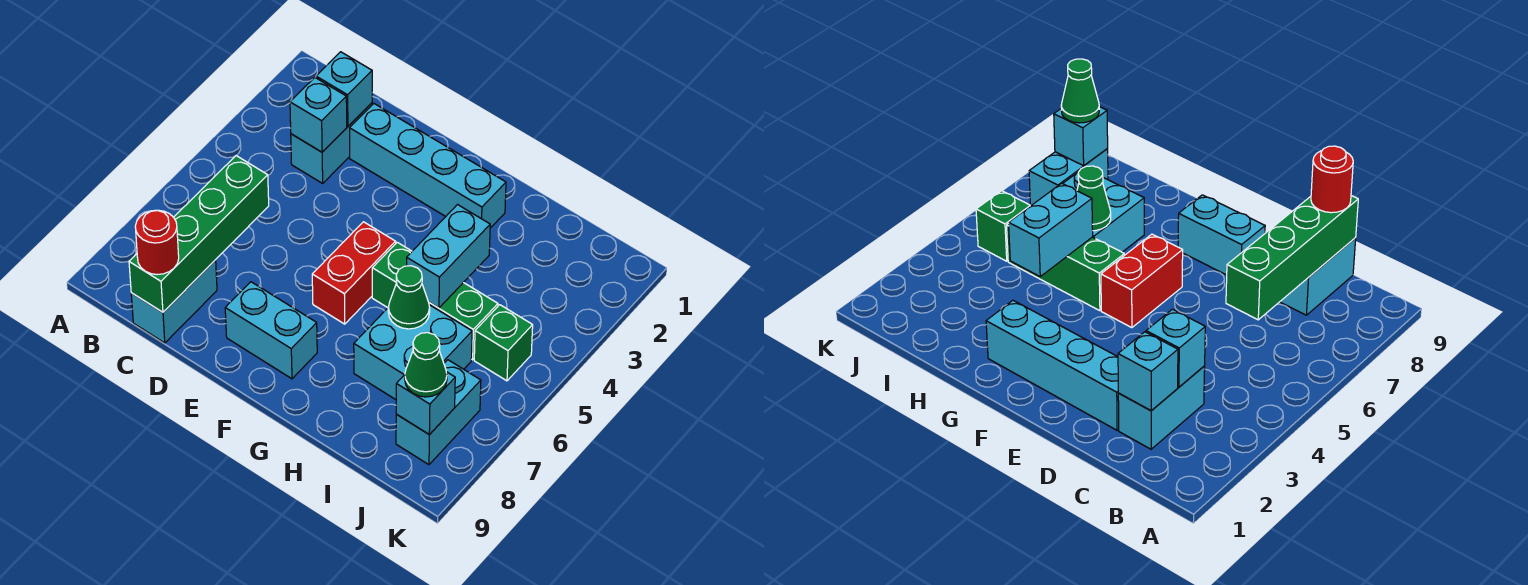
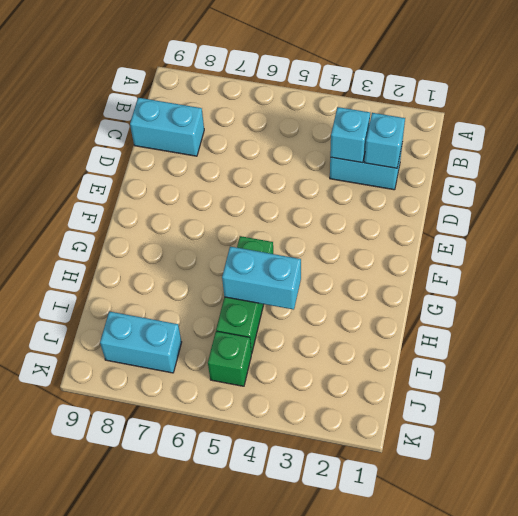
none -> cyan 1x4 brick [350,104,506,228]
none -> cyan 1x2 brick [225,282,317,379]
none -> red 1x2 brick [312,222,396,324]

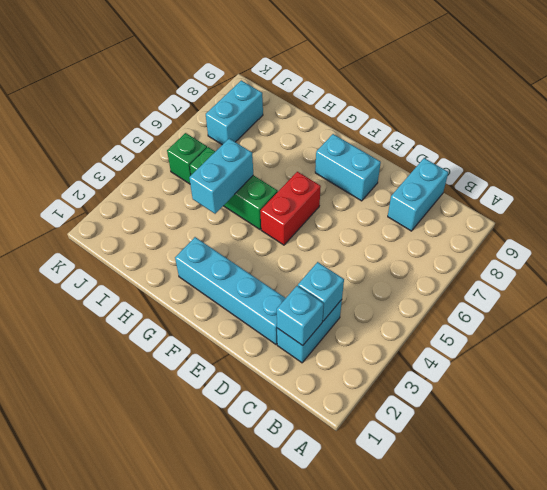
none -> cyan 2x2 brick [354,305,472,400]
none -> green 1x4 brick [129,156,269,312]
none -> green 1x1 cone [388,266,430,329]

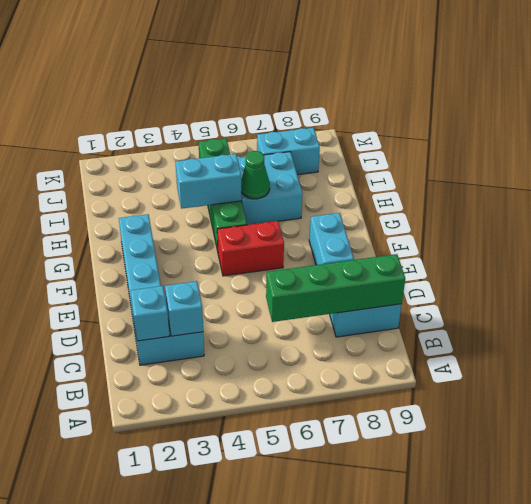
none -> cyan 1x1 brick [396,372,455,435]
none -> red 1x1 round brick [135,210,179,275]
none -> green 1x1 cone [405,333,447,397]

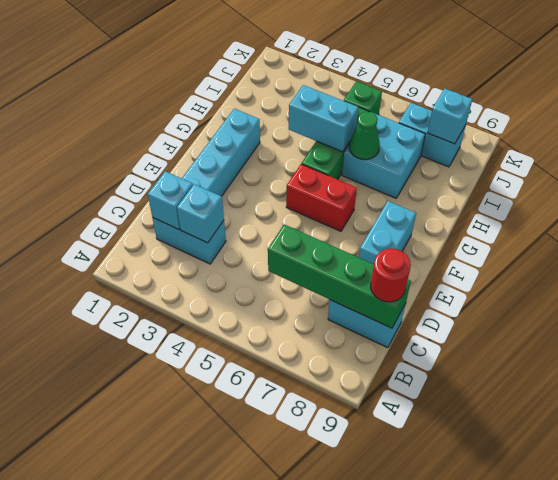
none -> green 1x1 cone [405,333,447,397]

